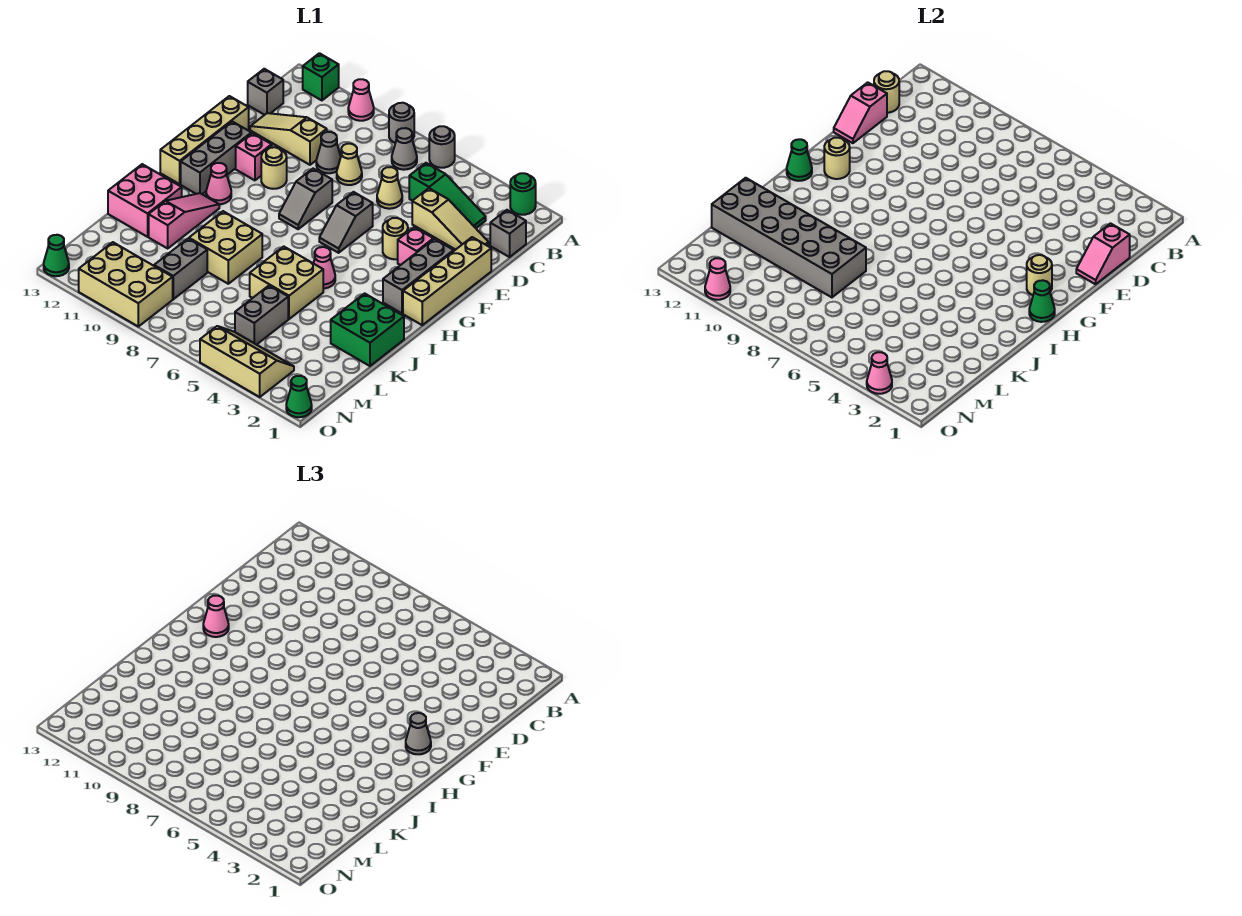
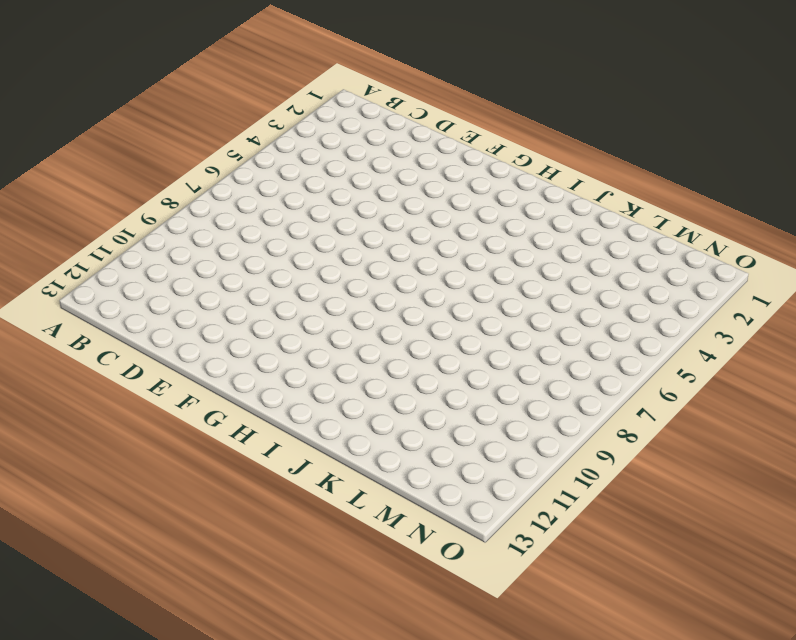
none -> green 1x1 round brick [510,173,536,215]
none -> grey 1x1 round brick [429,126,455,168]
none -> grey 1x1 round brick [389,103,414,143]
none -> pink 1x1 cone [348,79,374,121]

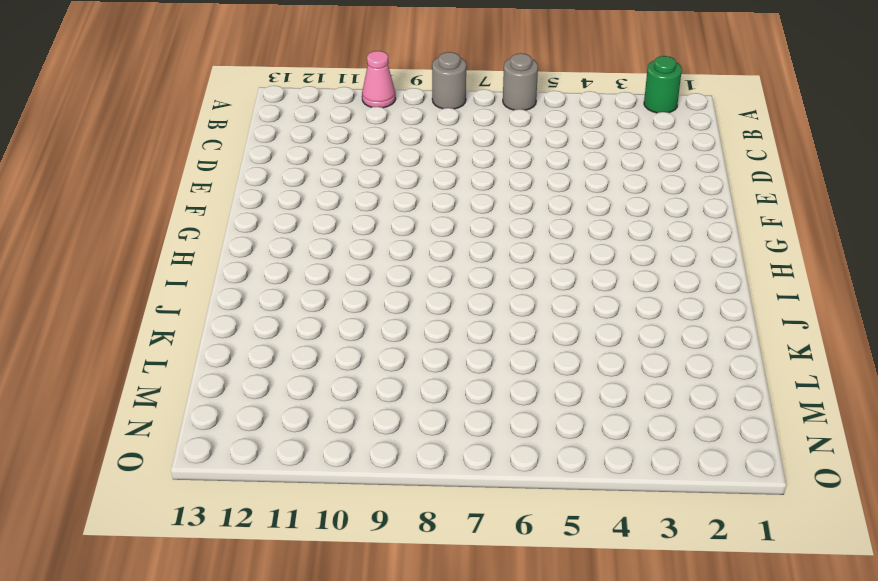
none -> green 1x1 brick [303,53,339,100]
none -> grey 1x1 cone [392,128,417,170]
none -> grey 1x1 brick [490,210,526,257]
none -> green 1x3 slope [409,163,486,228]

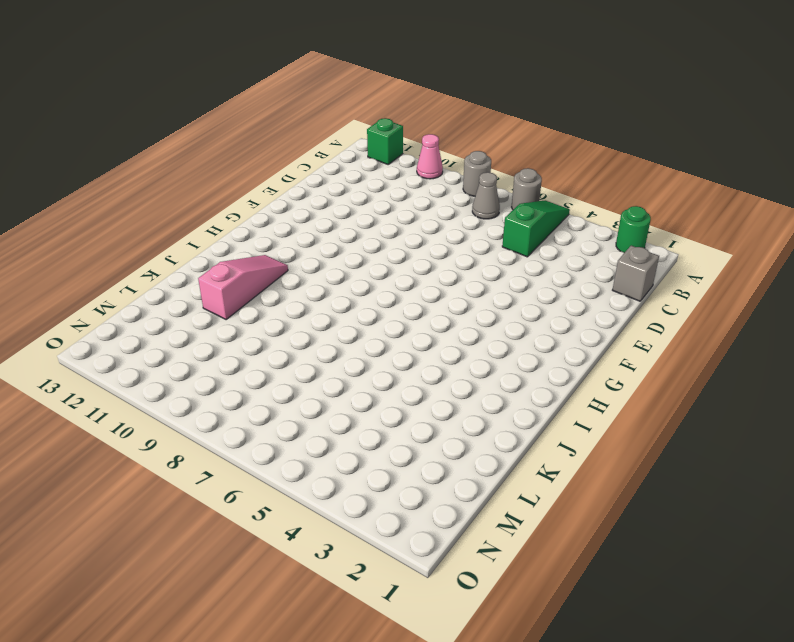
green 1x3 slope [502,200,570,257] -> green 1x3 slope turned to [409,163,486,228]
none -> grey 1x1 brick [248,69,283,115]
none -> tan 1x3 slope [412,188,488,250]
none -> tan 1x1 cone [377,167,402,209]
none -> tan 1x1 cone [337,144,362,185]

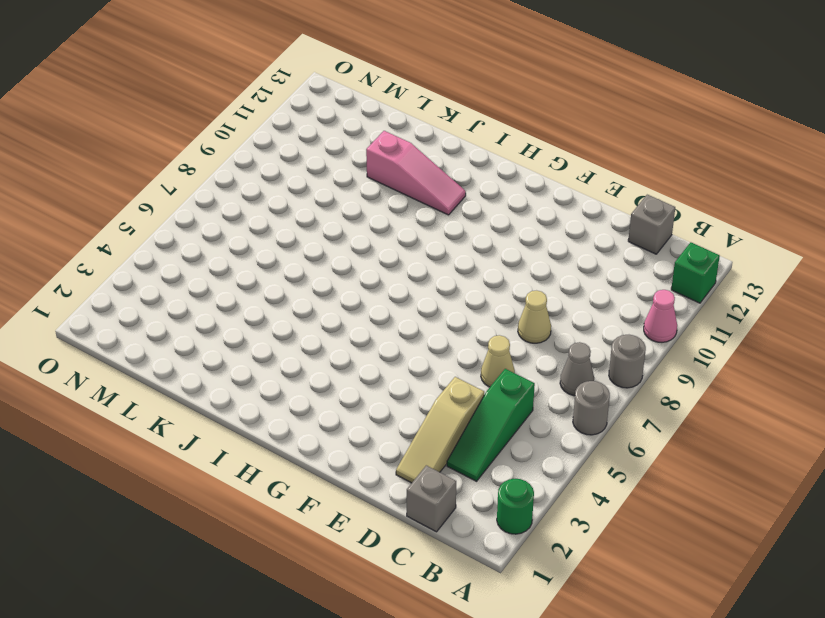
none -> grey 1x1 cone [316,132,341,173]
none -> tan 1x3 slope [250,113,327,165]
none -> tan 1x4 brick [403,237,491,325]
none -> tan 1x4 brick [160,96,249,184]

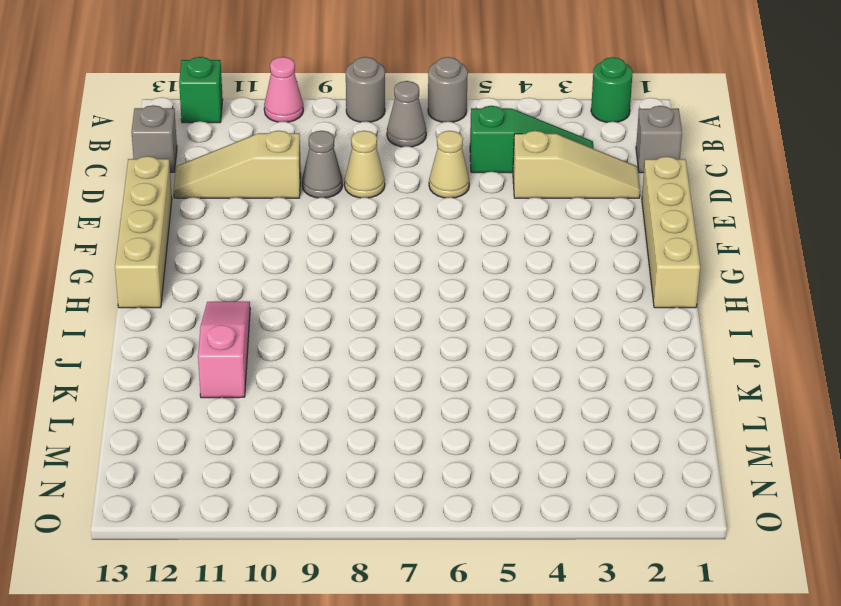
none -> grey 1x3 brick [383,239,454,313]
none -> pink 1x1 brick [398,227,433,265]
none -> tan 1x1 round brick [383,218,408,259]
none -> grey 1x2 slope [319,192,373,253]

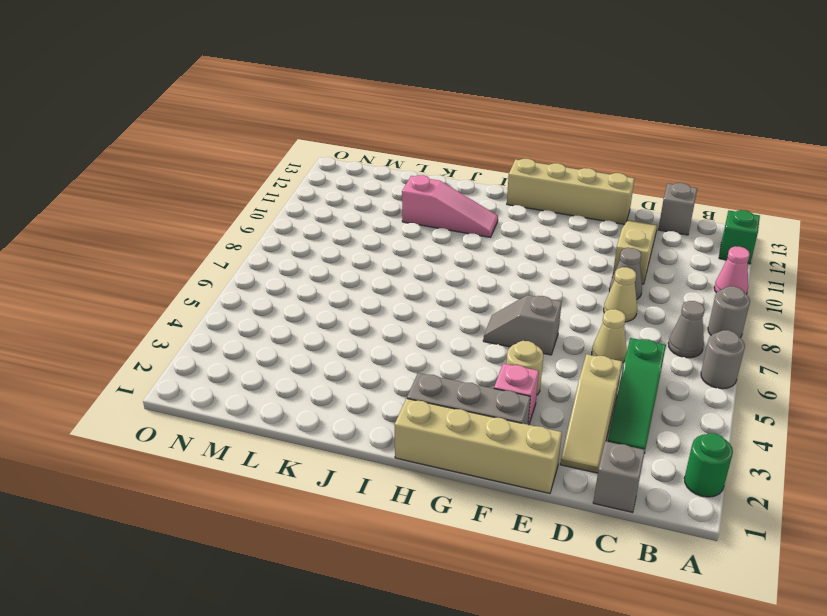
none -> grey 1x2 slope [279,169,332,229]
none -> tan 1x1 round brick [261,147,287,189]
none -> pink 1x1 brick [236,133,272,180]
none -> grey 1x3 brick [181,122,251,194]

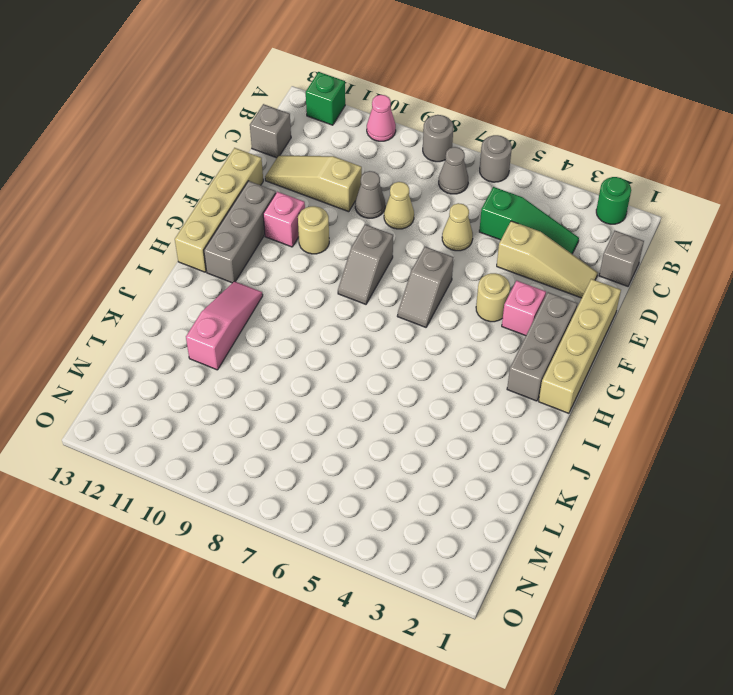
none -> pink 1x1 cone [206,163,231,204]
none -> pink 1x1 cone [313,247,335,288]
none -> green 2x2 brick [331,293,404,366]
none -> tan 2x2 brick [250,246,323,319]

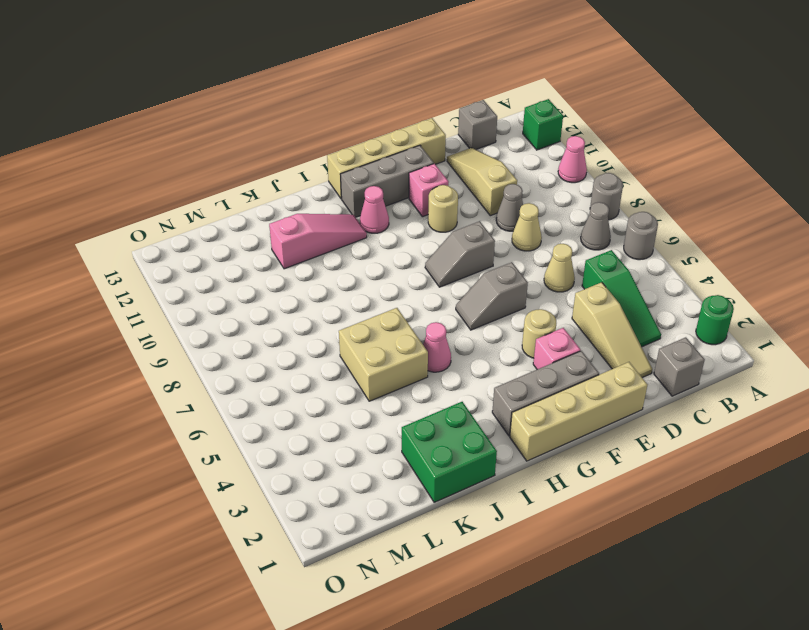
none -> tan 2x2 brick [189,211,262,284]
none -> pink 2x2 brick [108,164,182,237]
none -> grey 1x2 brick [235,286,288,345]
none -> grey 1x2 brick [154,239,207,299]

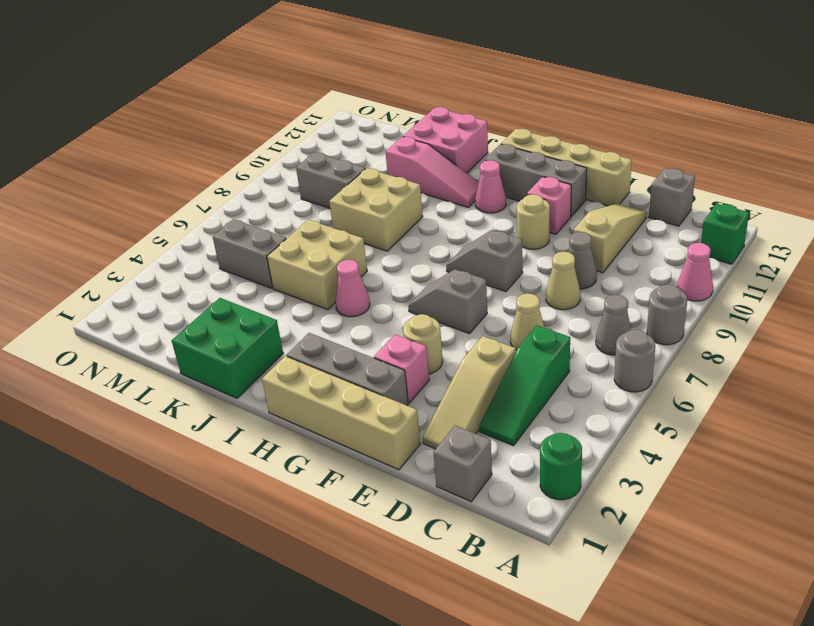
none -> tan 2x3 slope [200,326,294,397]
none -> tan 2x3 brick [79,242,173,327]
none -> green 1x1 cone [286,376,312,417]
none -> green 1x1 cone [44,235,69,276]

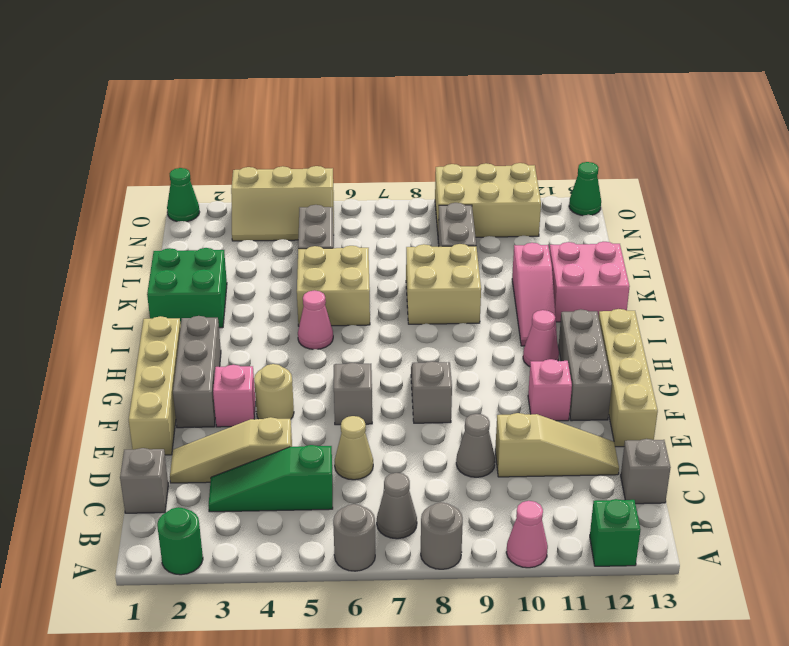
none -> tan 1x1 cone [337,144,362,185]
none -> tan 1x1 round brick [261,147,287,189]
none -> tan 1x1 round brick [874,71,899,113]
none -> pink 1x2 slope [1076,224,1130,284]

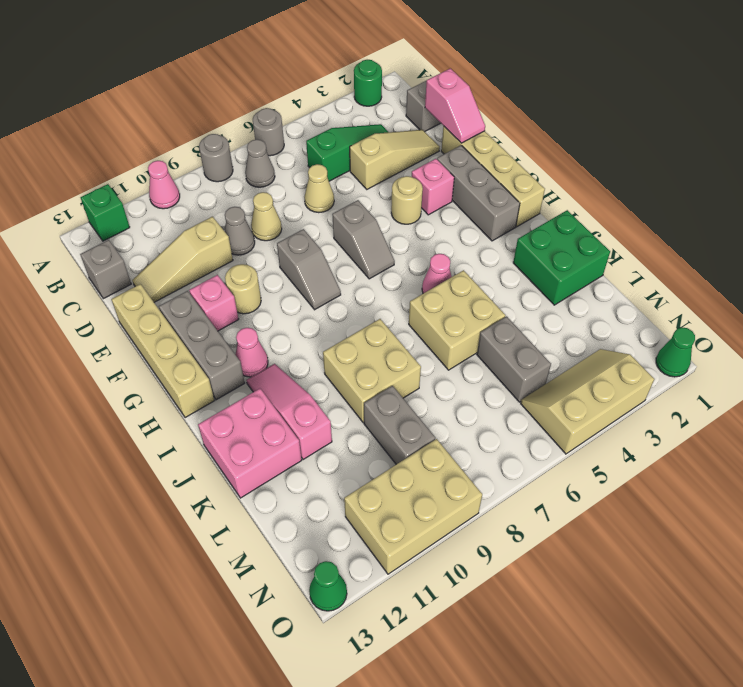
none -> tan 1x1 round brick [874,71,899,113]
none -> pink 1x2 slope [834,82,887,143]
none -> tan 1x1 round brick [1027,255,1052,295]
none -> tan 1x1 round brick [824,138,850,179]

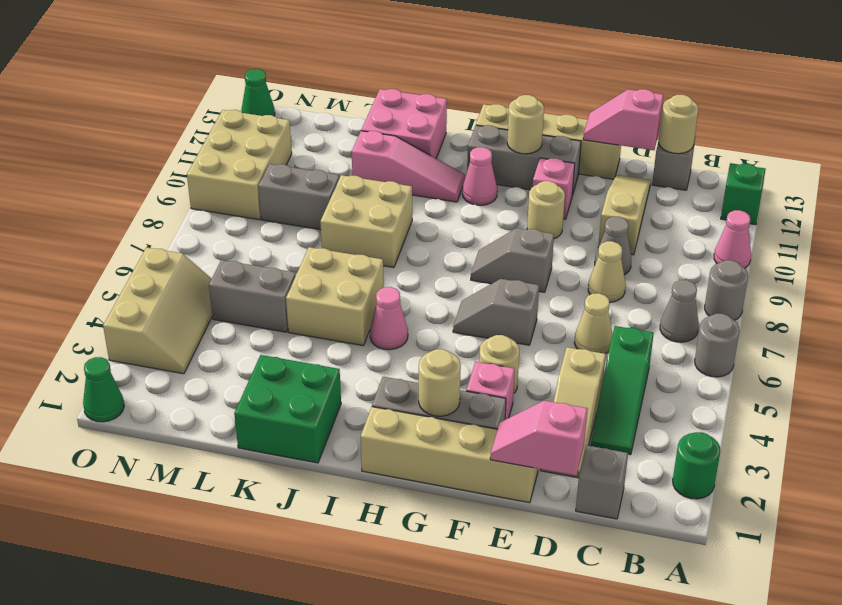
none -> green 1x1 cone [1029,280,1055,322]
none -> green 1x1 cone [787,139,812,181]
none -> grey 2x6 brick [712,178,866,297]
none -> pink 1x1 cone [867,352,892,394]

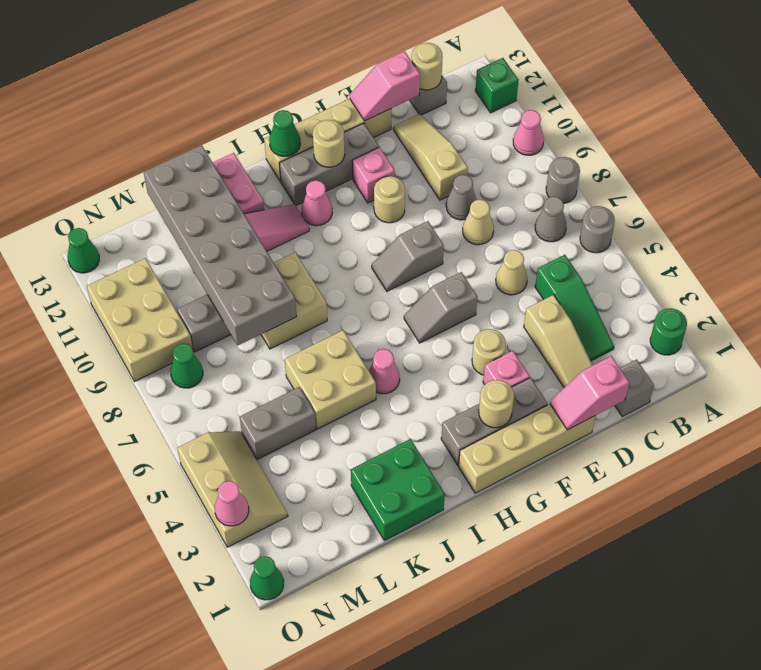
green 1x1 cone [171,343,203,388] -> green 1x1 cone moved to [1029,280,1055,322]
none -> pink 1x1 cone [705,258,730,300]
none -> grey 1x1 cone [406,713,431,754]
none -> pink 1x1 cone [203,596,229,637]

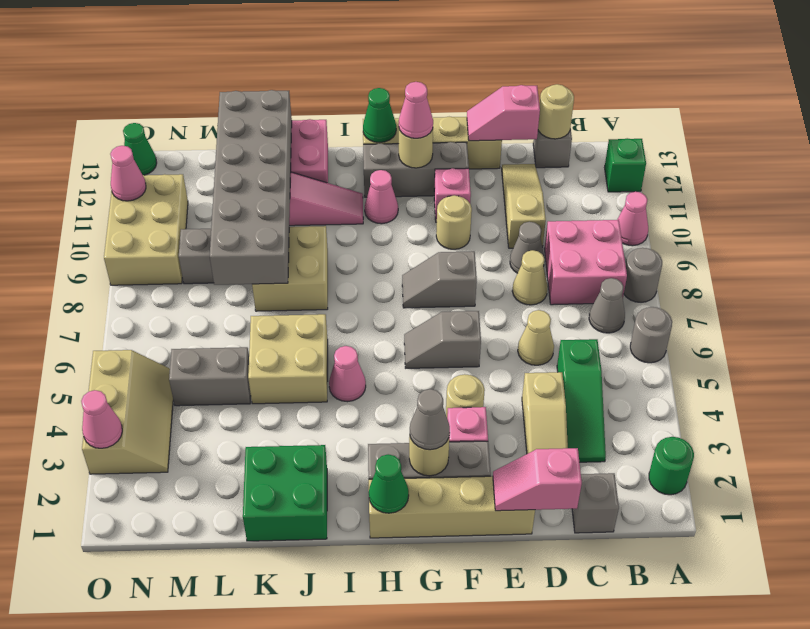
pink 2x2 brick [544,220,627,305] -> none
none -> green 1x1 cone [286,376,312,417]

